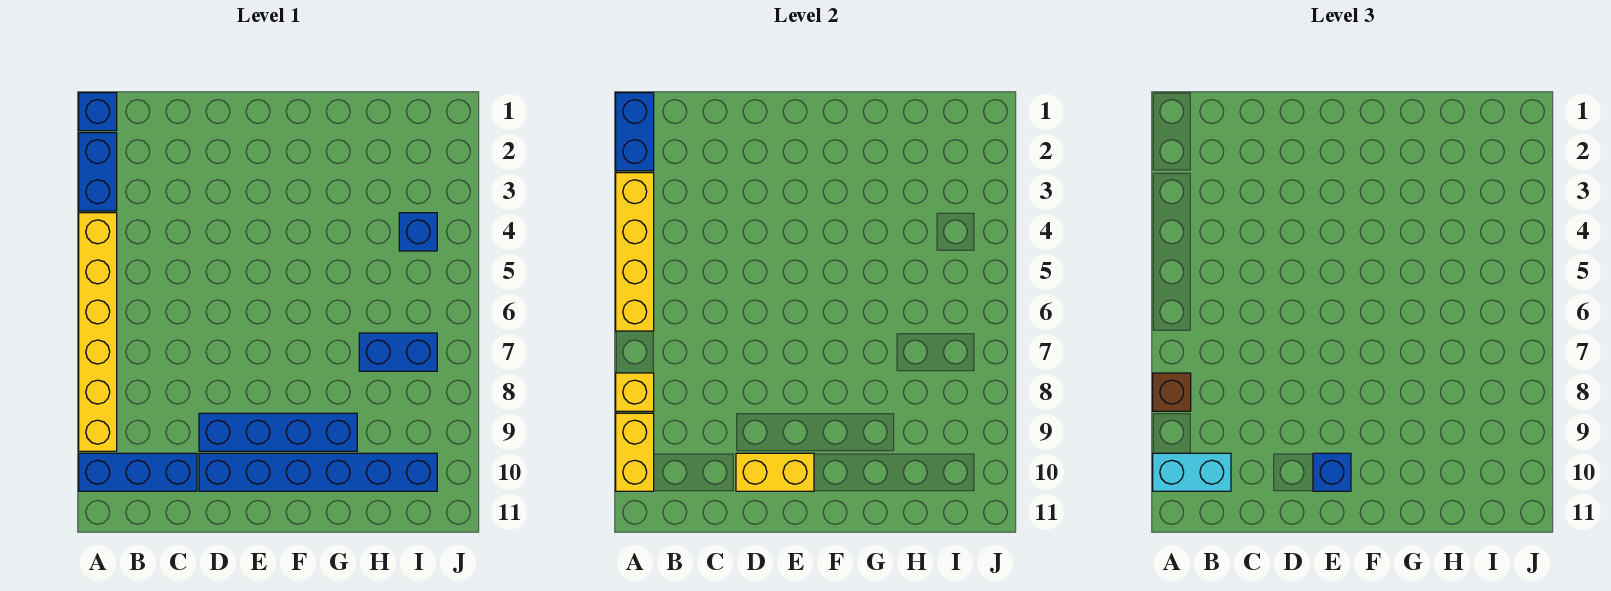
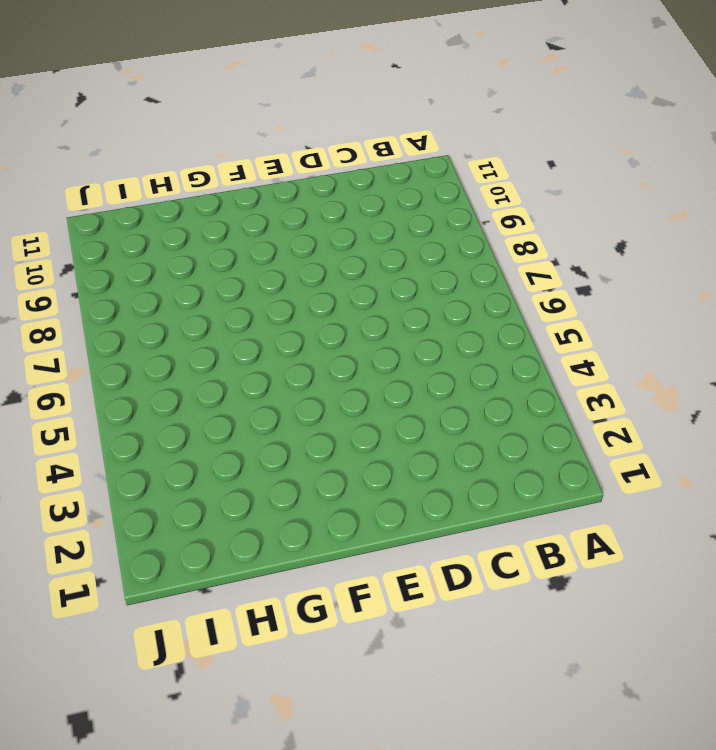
none -> blue 1x1 brick [79,93,117,131]
none -> blue 1x2 brick [79,133,117,211]
none -> yellow 1x6 brick [79,213,117,451]

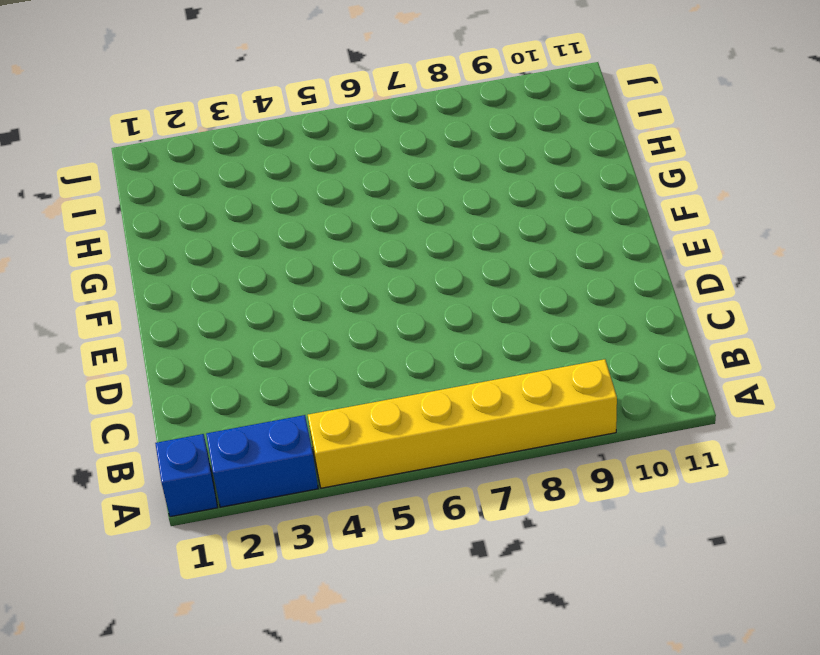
none -> blue 1x3 brick [79,453,197,491]
none -> blue 1x4 brick [199,413,357,451]
none -> blue 1x6 brick [199,453,437,491]

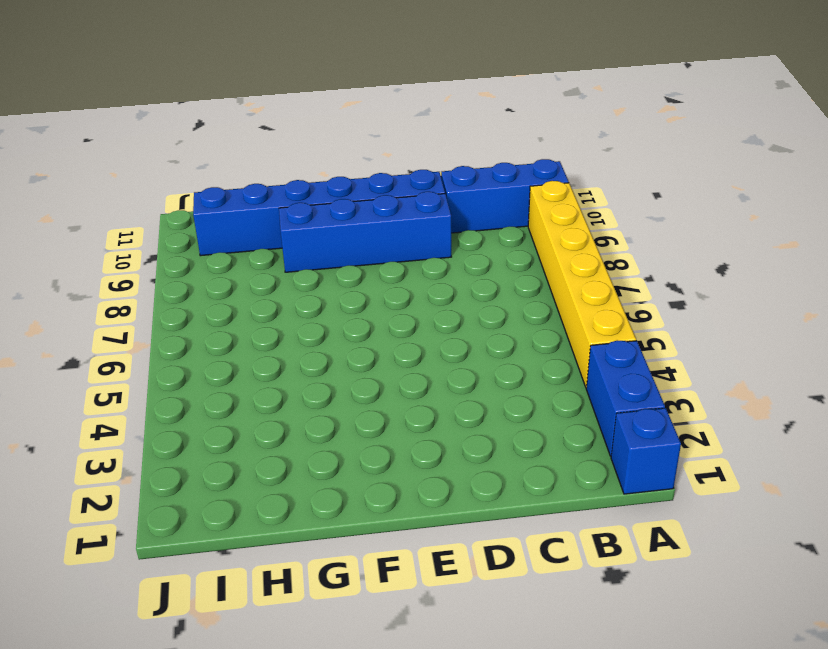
none -> blue 1x2 brick [359,333,437,371]
none -> blue 1x1 brick [399,213,437,251]
none -> blue 1x2 brick [616,93,654,171]

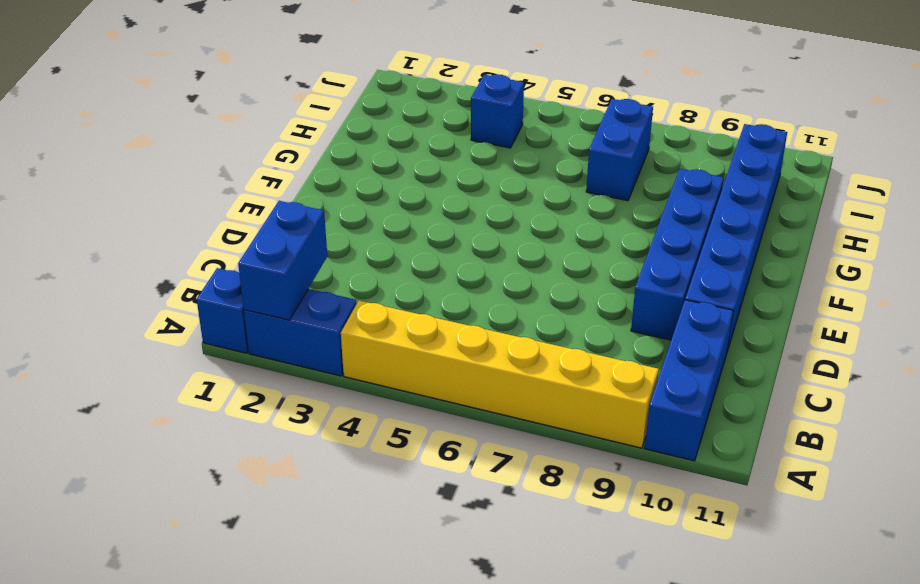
blue 1x2 brick [238,201,327,320] -> blue 1x2 brick turned to [616,93,654,171]
none -> yellow 1x4 brick [616,173,654,331]
none -> yellow 1x1 brick [616,373,654,411]
none -> yellow 1x2 brick [616,413,654,491]

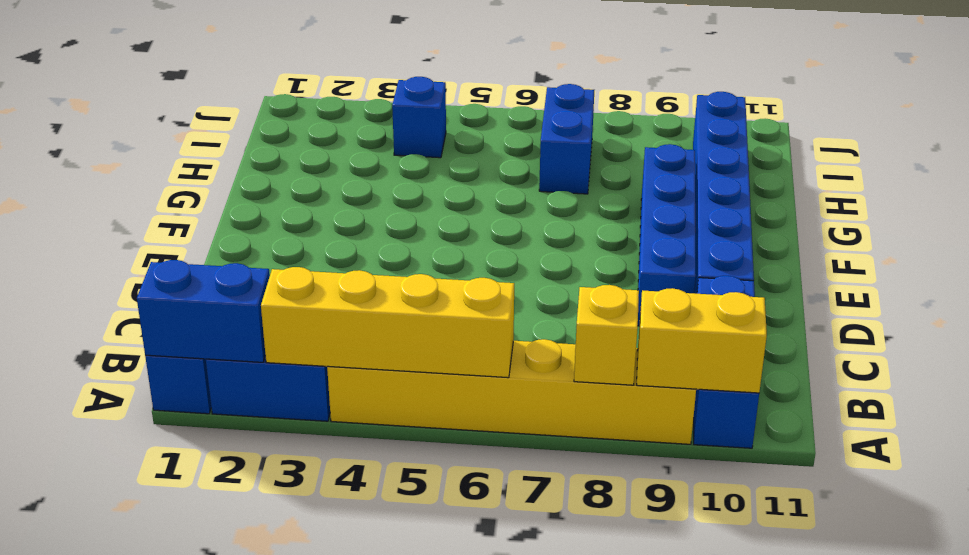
none -> yellow 1x2 brick [736,453,814,491]
none -> brown 1x1 brick [1153,373,1191,411]
none -> cyan 1x2 brick [1153,453,1231,491]

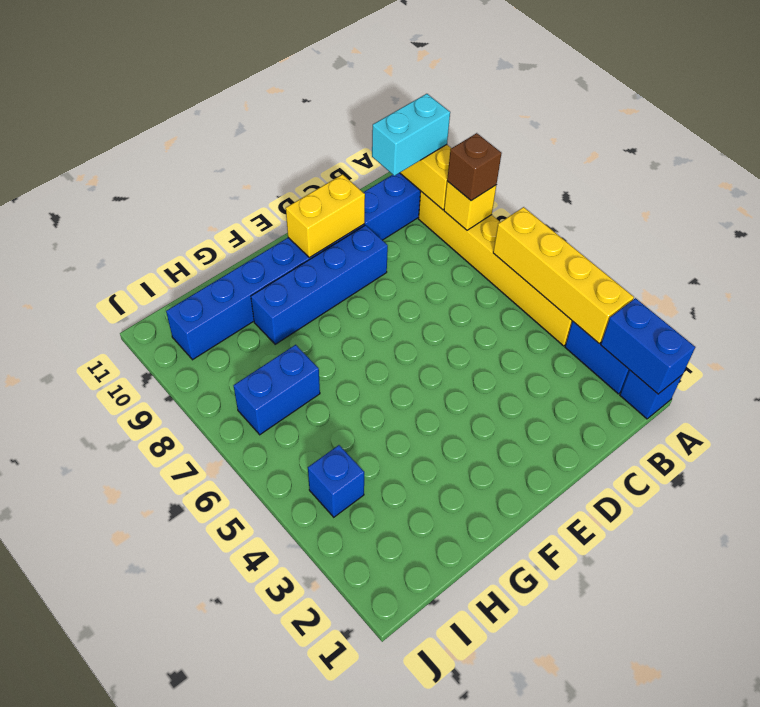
none -> blue 1x1 brick [1313,453,1351,491]

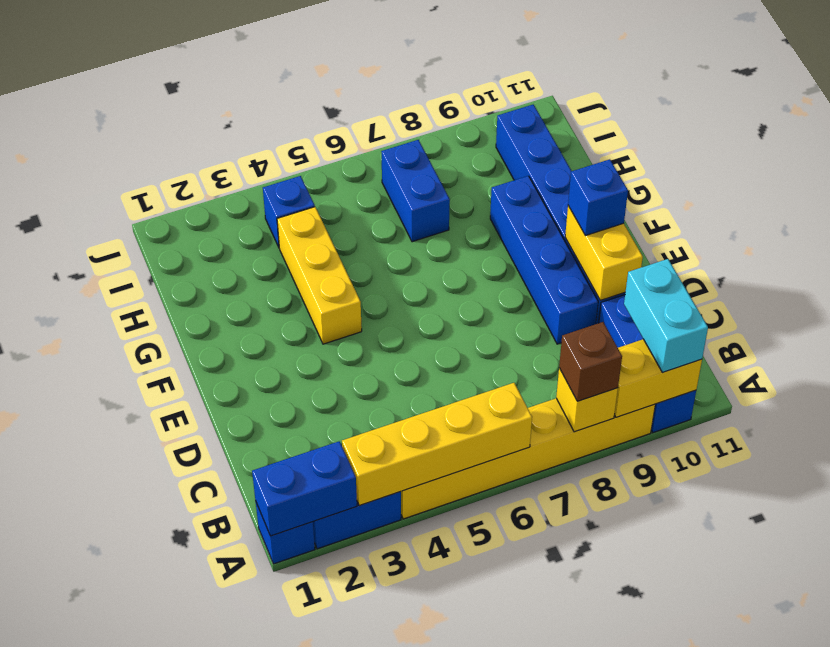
yellow 1x3 brick [277,207,362,344] -> none

